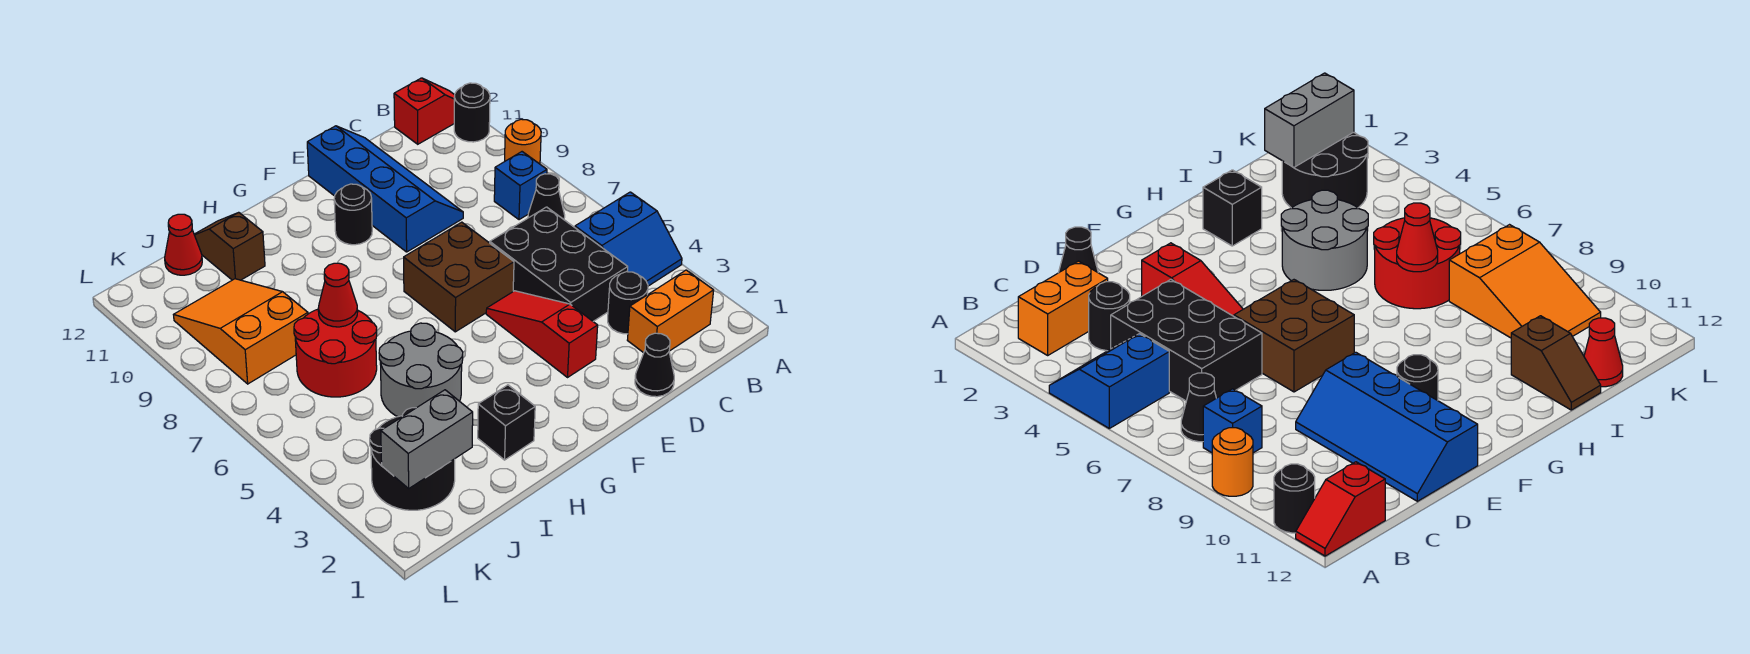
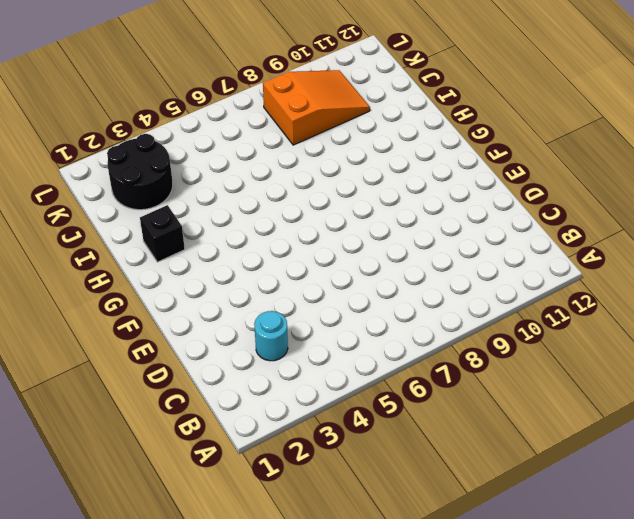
cyan 1x1 round brick [254,311,288,361] -> black 1x1 round brick [608,272,648,334]
none -> blue 2x2 slope [575,192,682,286]
none -> orange 1x1 round brick [505,119,541,164]
none -> black 1x1 round brick [454,83,490,142]

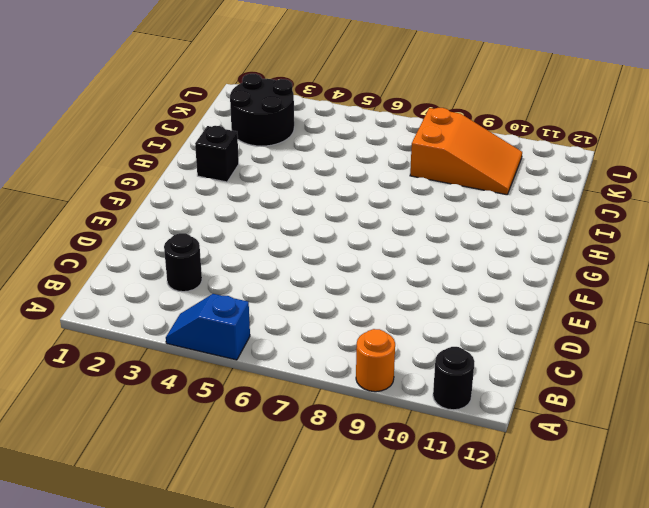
blue 1x2 slope [166,294,250,360] -> blue 2x2 slope [575,192,682,286]
none -> red 1x2 slope [394,78,455,144]
none -> orange 1x2 brick [627,270,714,353]
none -> black 1x1 cone [528,174,565,219]

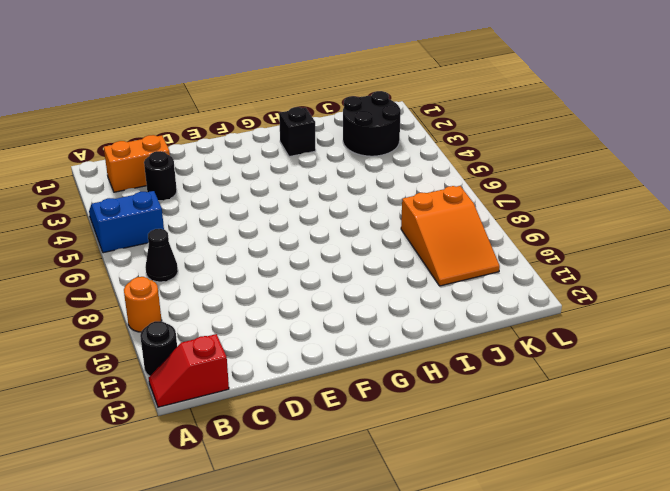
none -> blue 1x1 brick [494,152,547,220]
none -> black 2x3 brick [490,207,628,321]
none -> black 1x1 cone [635,333,674,397]

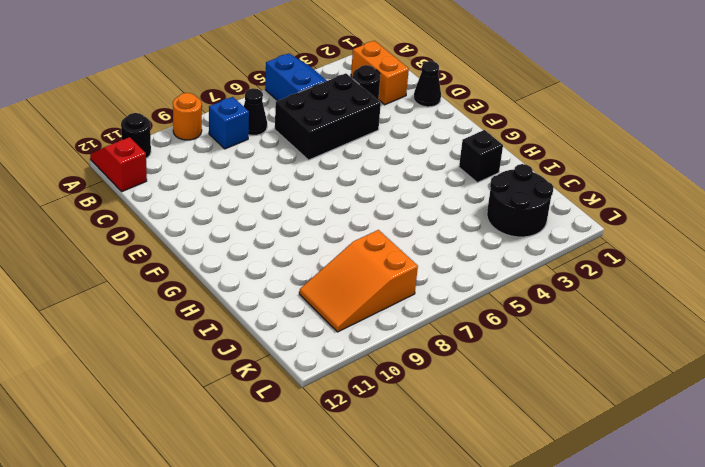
none -> blue 2x4 slope [307,126,463,252]
none -> red 1x3 slope [486,291,598,377]
none -> brown 2x2 brick [404,222,514,332]

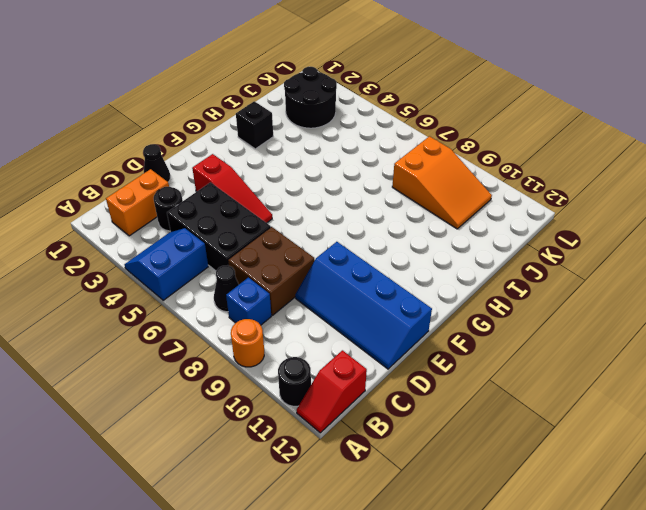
brown 2x2 brick [228,227,315,315] -> brown 2x2 brick moved to [404,222,514,332]
none -> black 1x1 round brick [334,184,372,245]
none -> grey 2x2 round brick [379,323,463,417]
none -> red 2x2 round brick [294,309,377,397]

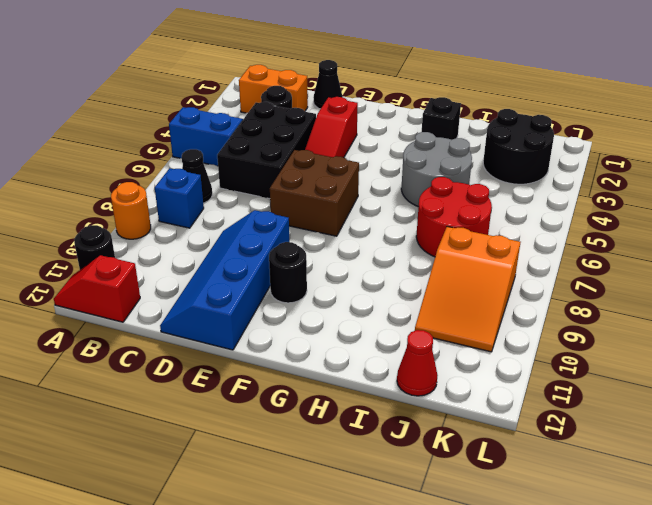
none -> brown 1x2 slope [194,212,265,280]
none -> red 1x1 cone [318,263,358,327]
none -> grey 1x2 brick [381,390,473,488]

